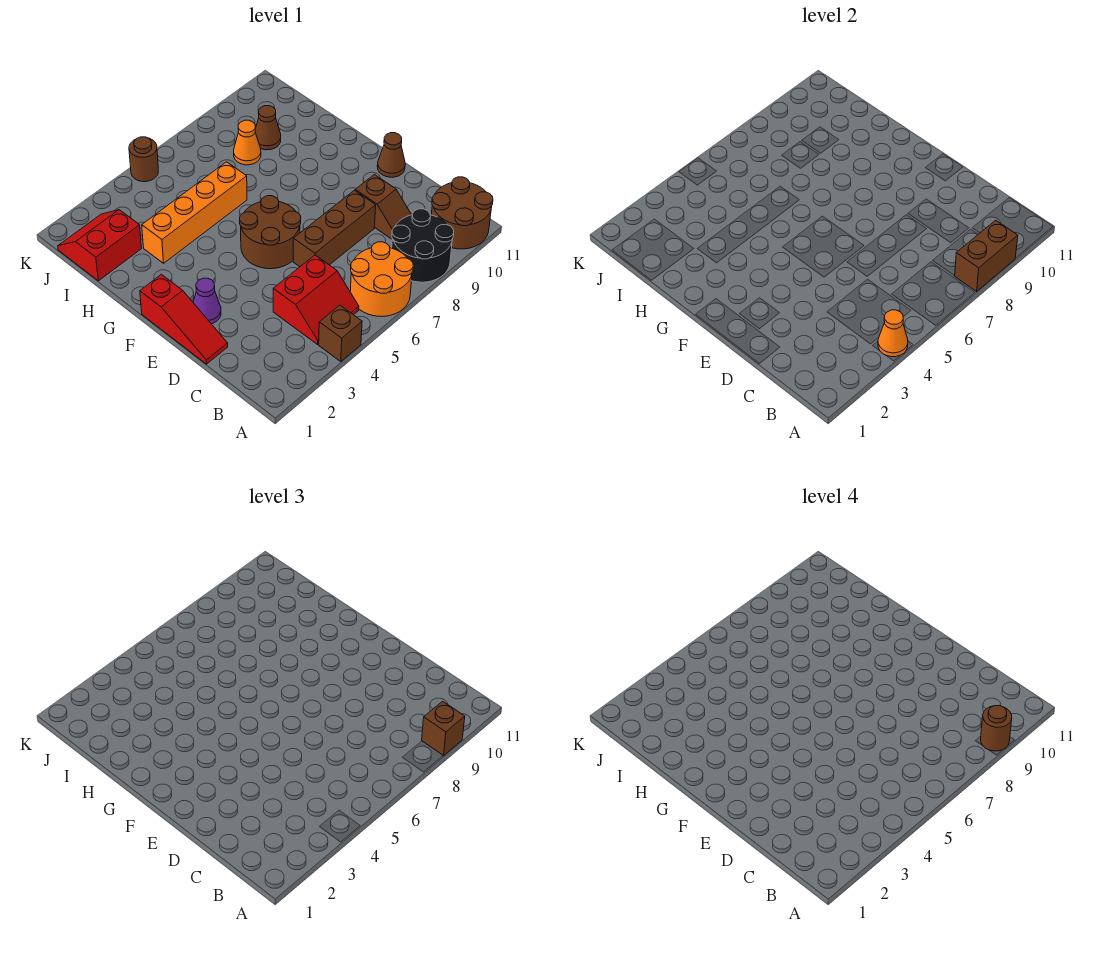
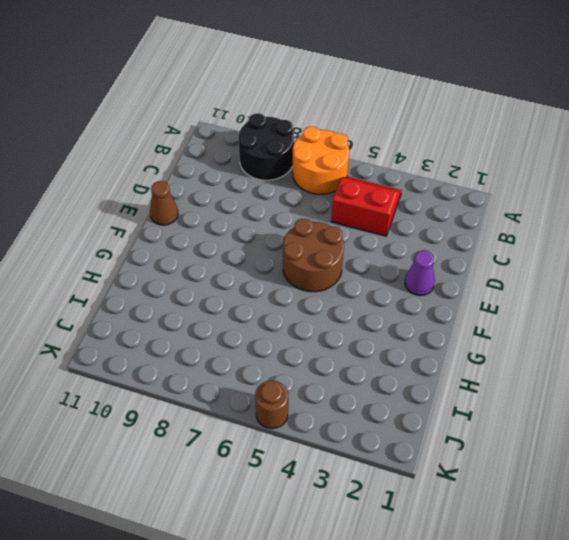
none -> brown 1x1 brick [319,305,362,361]
none -> brown 2x2 round brick [431,177,493,249]
none -> brown 1x2 slope [355,175,411,239]

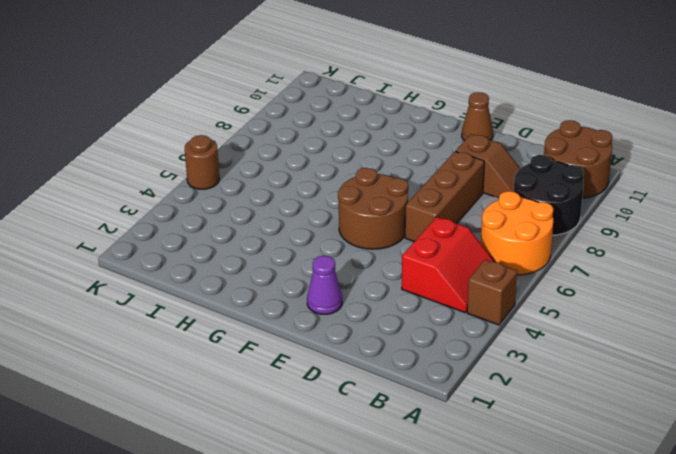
none -> red 1x3 slope [140,274,228,364]
none -> orange 1x4 brick [142,162,247,263]
none -> red 2x2 slope [58,210,142,281]

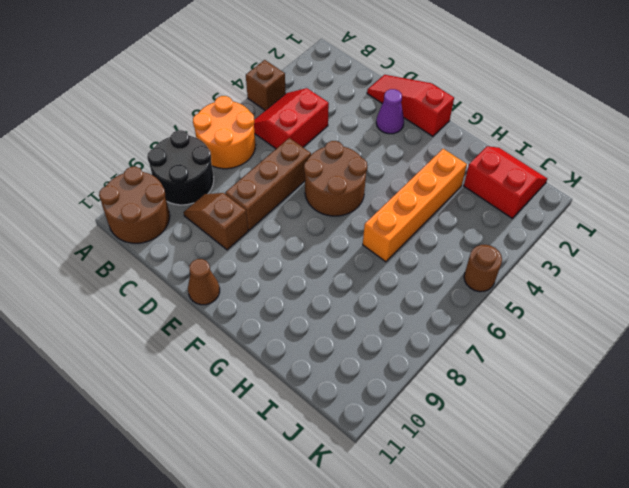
red 2x2 slope [464,146,547,218] -> red 2x2 slope turned to [58,210,142,281]
none -> orange 1x1 cone [234,120,261,165]
none -> brown 1x1 cone [255,106,281,150]
none -> orange 1x1 cone [878,310,908,357]

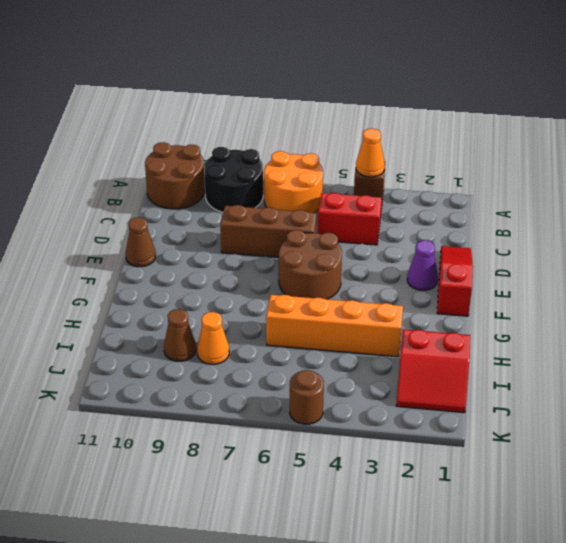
none -> brown 1x2 slope [355,175,411,239]
none -> brown 1x2 brick [955,220,1018,291]
none -> brown 1x1 brick [422,701,465,756]

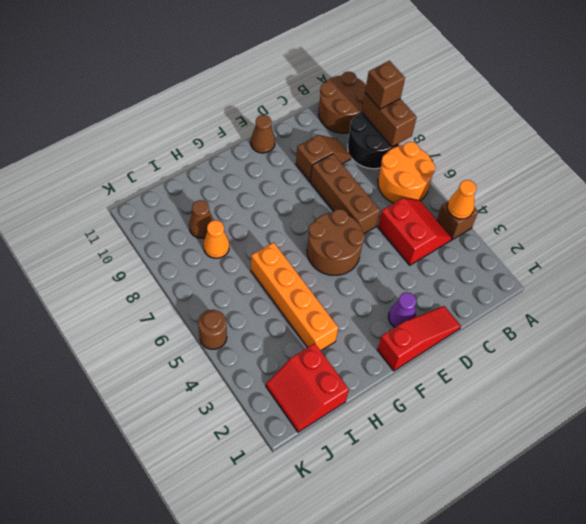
none -> brown 1x1 round brick [981,705,1012,751]

